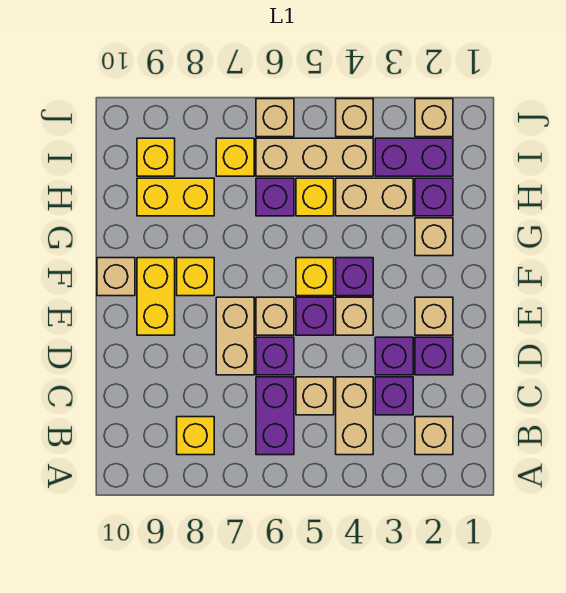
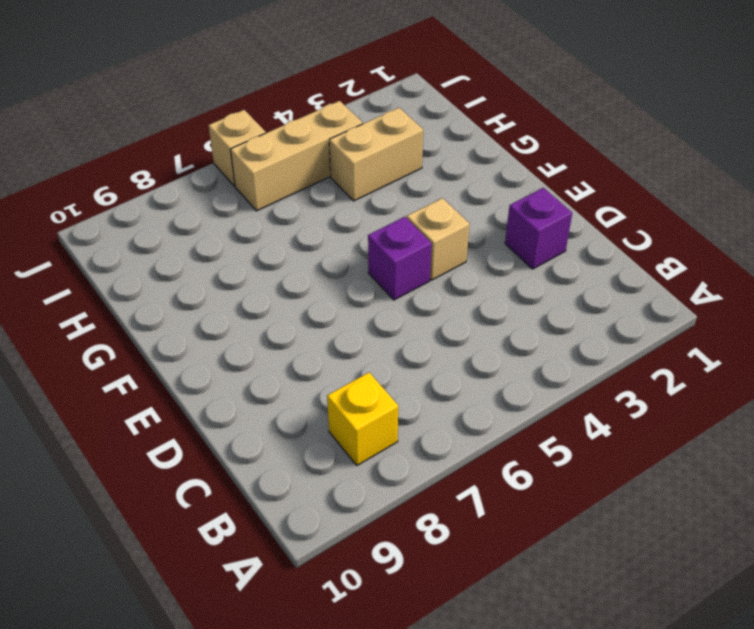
none -> tan 1x1 brick [415,417,453,455]
none -> tan 1x2 brick [336,377,373,455]
none -> purple 1x2 brick [256,377,294,455]
none -> purple 1x1 brick [375,377,413,415]

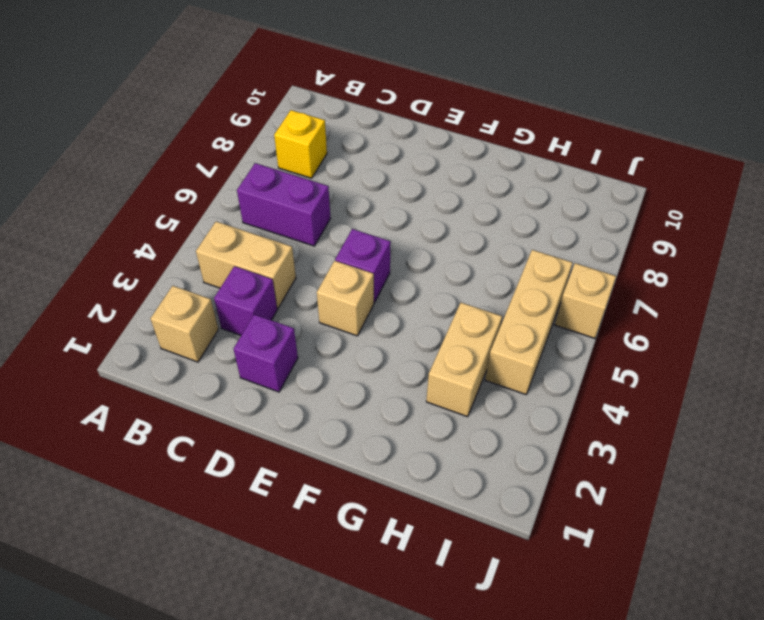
none -> tan 1x1 brick [296,377,334,415]
none -> purple 1x1 brick [375,337,413,375]
none -> purple 1x1 brick [256,337,294,375]
none -> tan 1x2 brick [216,297,254,375]

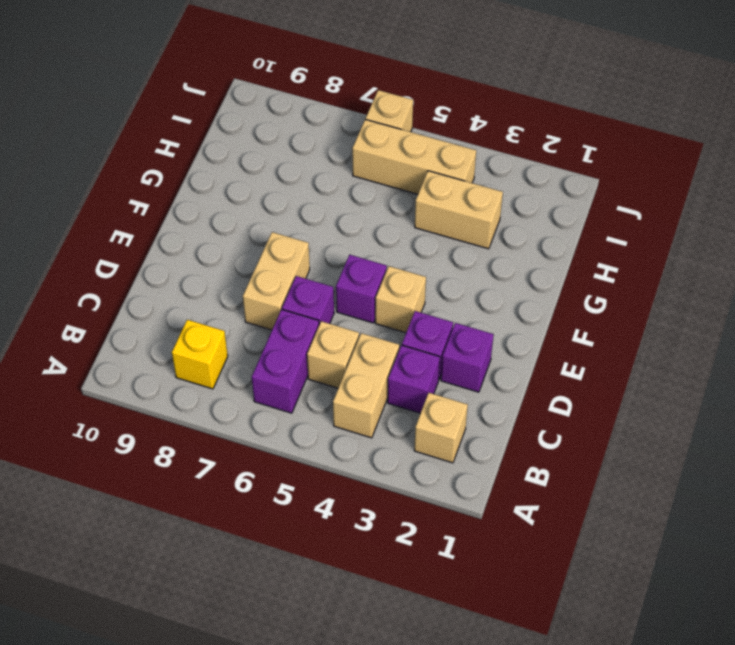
none -> tan 1x1 brick [415,297,453,335]
none -> tan 1x1 brick [256,297,294,335]
none -> yellow 1x2 brick [137,258,175,335]
none -> purple 1x1 brick [336,258,373,296]

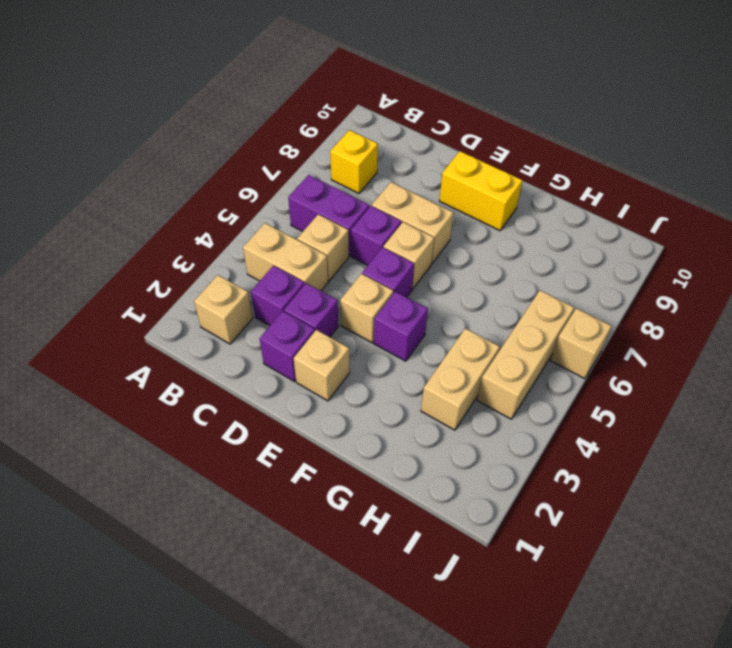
none -> yellow 1x1 brick [296,258,334,296]
none -> yellow 1x1 brick [177,258,214,296]
none -> tan 1x1 brick [97,258,135,296]
none -> tan 1x1 brick [415,218,453,256]

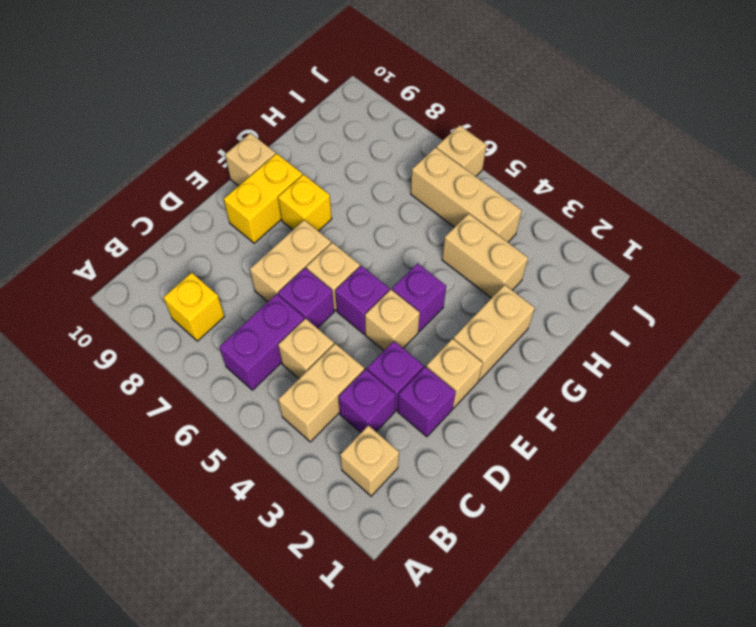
tan 1x2 brick [454,285,535,380] -> tan 1x1 brick [415,218,453,256]
none -> yellow 1x1 brick [296,258,334,296]
none -> purple 1x1 brick [415,178,453,216]
none -> yellow 1x1 brick [296,178,334,216]
none -> purple 1x1 brick [256,178,294,216]

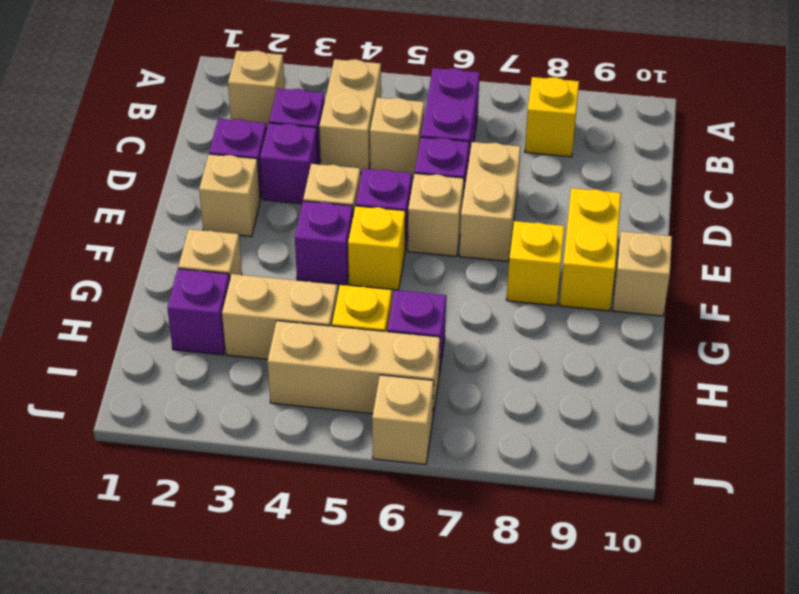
none -> yellow 1x2 brick [137,178,214,216]
none -> purple 1x2 brick [375,138,453,176]
none -> yellow 1x1 brick [216,138,254,176]
none -> yellow 1x1 brick [137,138,175,176]

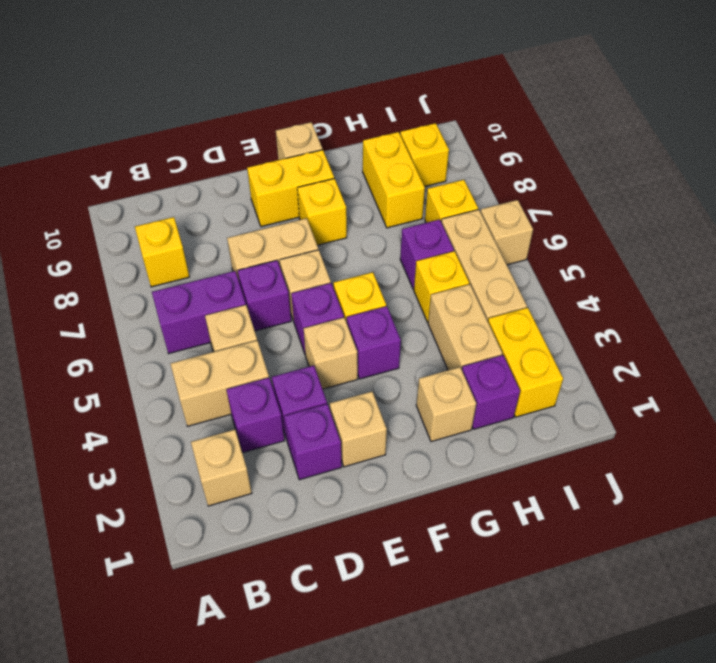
yellow 1x2 brick [488,308,563,417] -> purple 1x2 brick [375,138,453,176]
none -> tan 1x1 brick [415,99,453,137]
none -> tan 1x1 brick [336,99,373,137]

